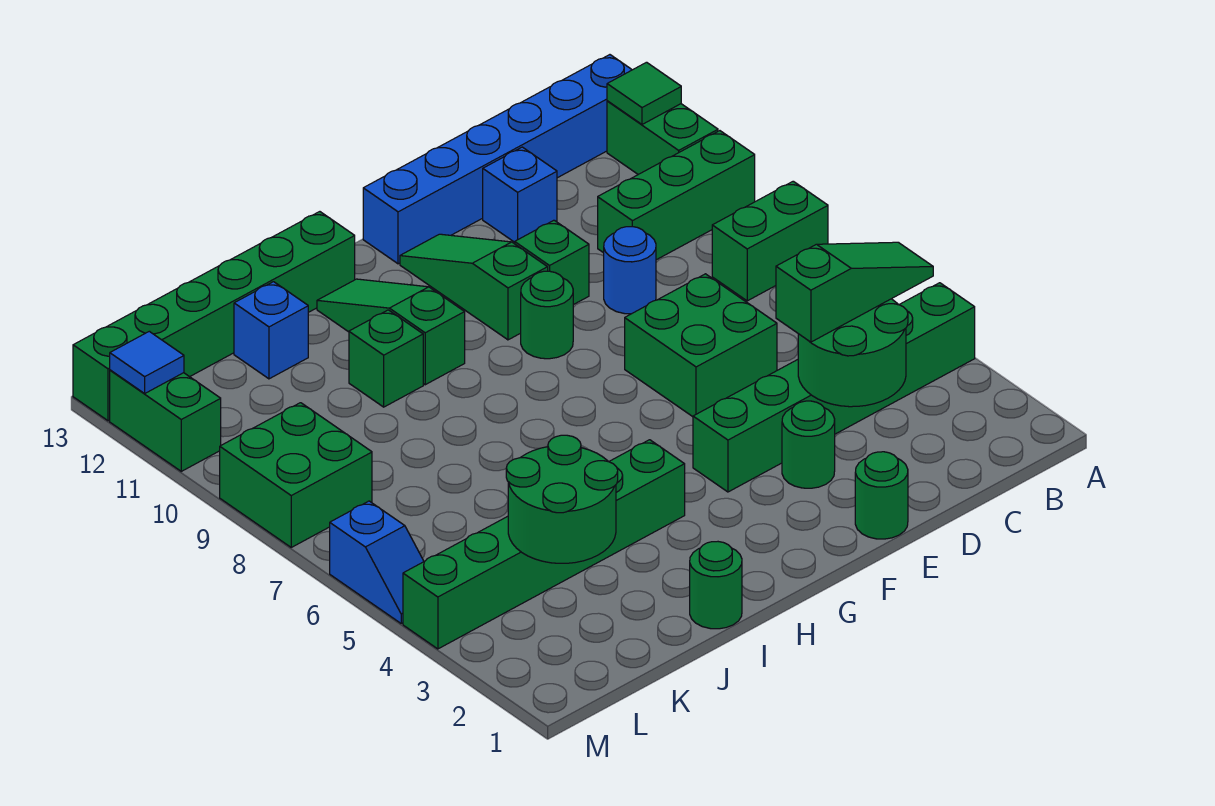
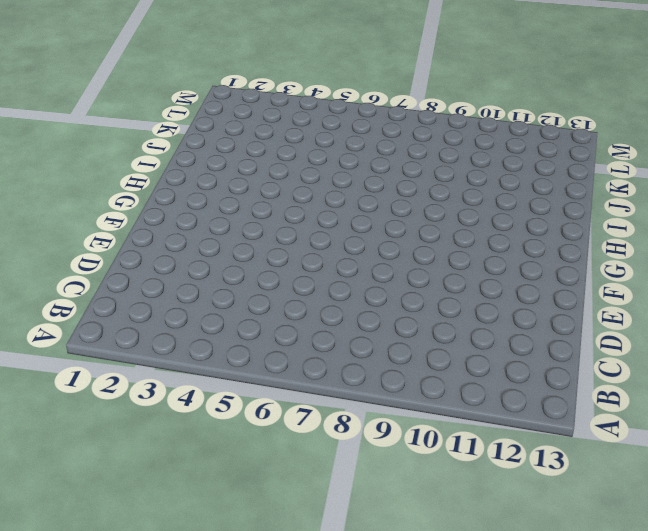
none -> green 1x6 brick [693,283,975,492]
none -> green 1x2 brick [712,181,828,301]
none -> green 1x3 brick [598,131,755,260]

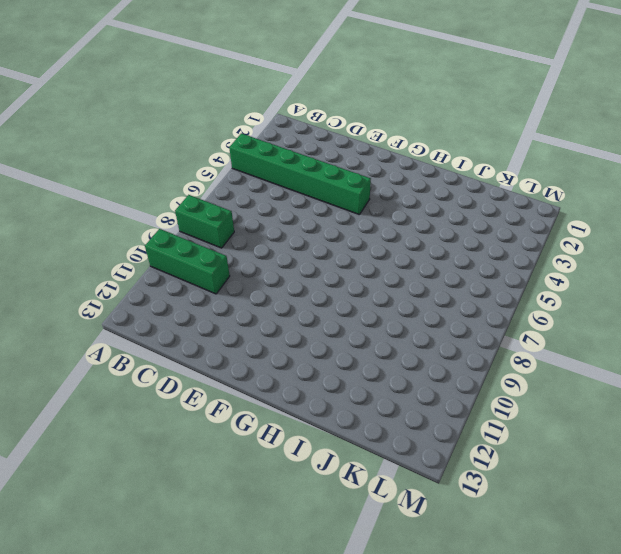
none -> green 1x2 brick [607,101,718,174]
none -> blue 1x6 brick [363,55,632,264]
none -> green 2x2 brick [625,274,777,417]

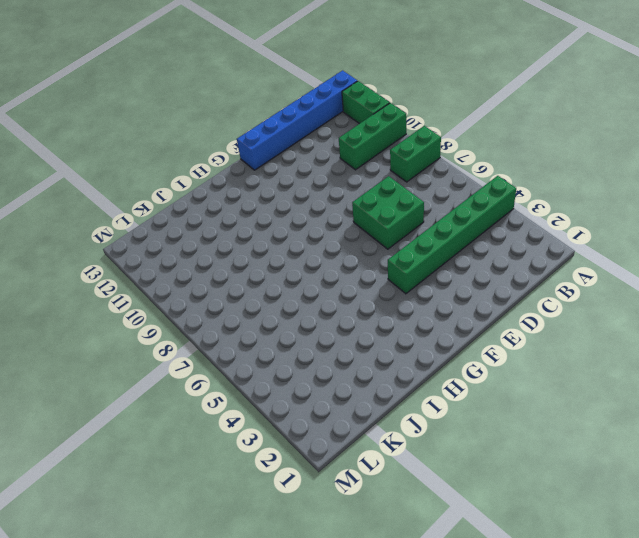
none -> blue 1x1 round brick [604,227,656,314]
none -> blue 1x1 brick [483,147,557,242]
none -> green 1x1 round brick [855,452,908,539]

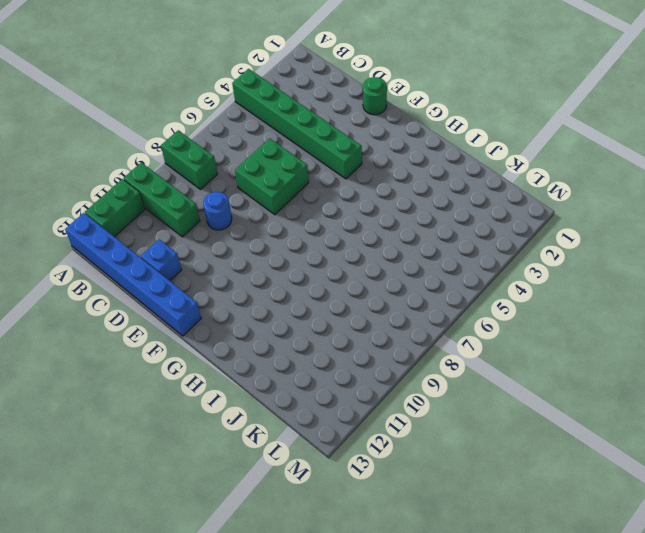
none -> green 1x1 round brick [782,401,835,488]
none -> green 1x1 brick [515,220,589,305]
none -> green 1x1 round brick [521,271,573,359]

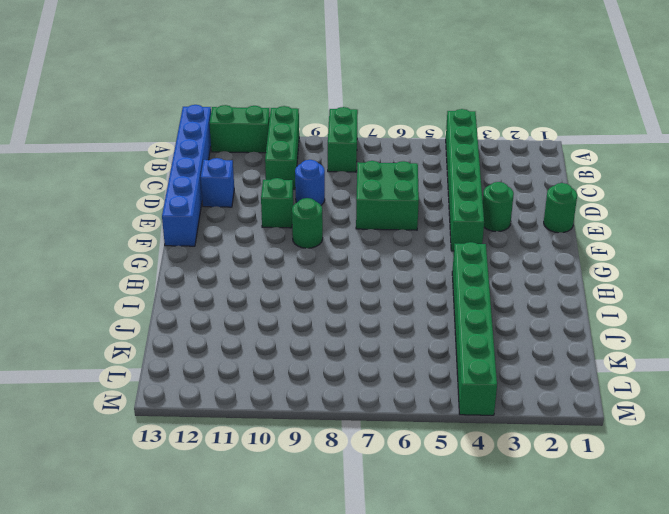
none -> green 1x3 slope [400,234,548,340]
none -> green 1x3 slope [317,279,465,385]
none -> green 1x6 brick [73,212,355,421]

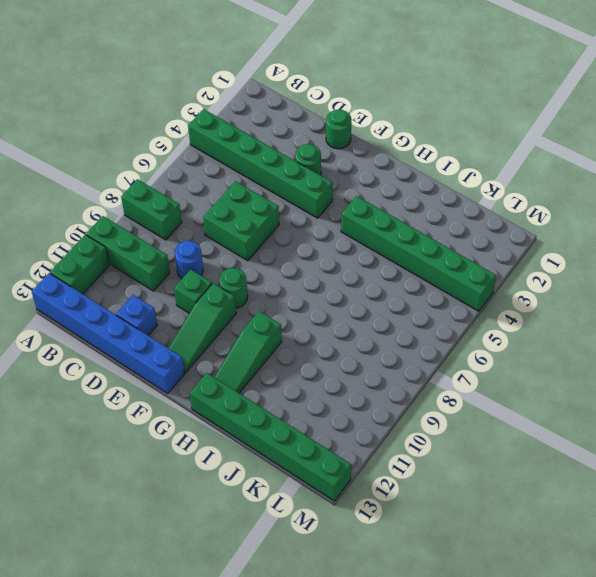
none -> green 1x1 round brick [690,542,742,629]
none -> green 1x1 brick [349,310,423,407]
none -> blue 1x1 brick [234,282,308,379]

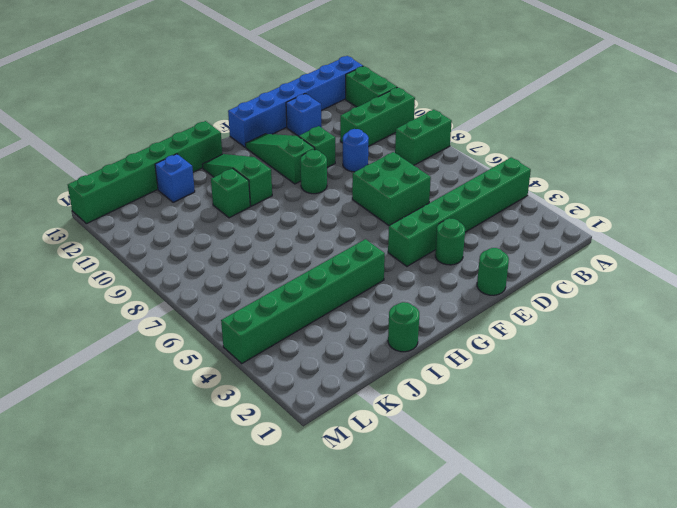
none -> green 2x2 brick [220,403,372,547]
none -> blue 1x2 slope [330,501,424,623]
none -> green 1x2 brick [110,370,221,471]

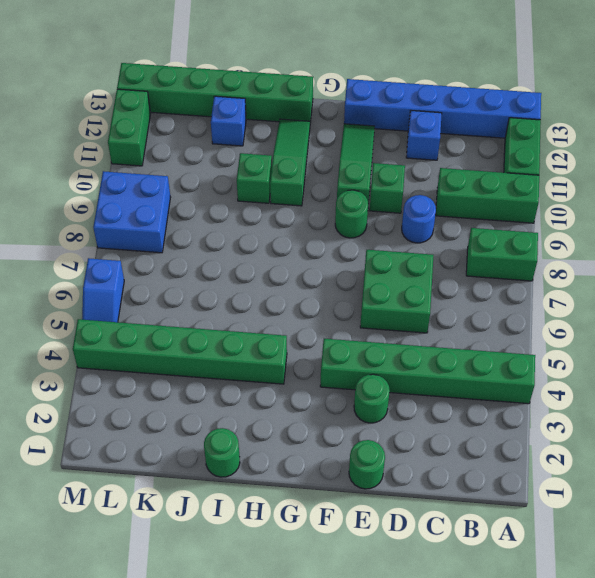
blue 2x2 brick [93,171,171,253] -> green 2x2 brick [220,403,372,547]
none -> green 1x1 tile [607,62,681,124]
none -> green 2x2 round brick [798,299,908,407]
none -> green 2x2 round brick [506,435,618,563]

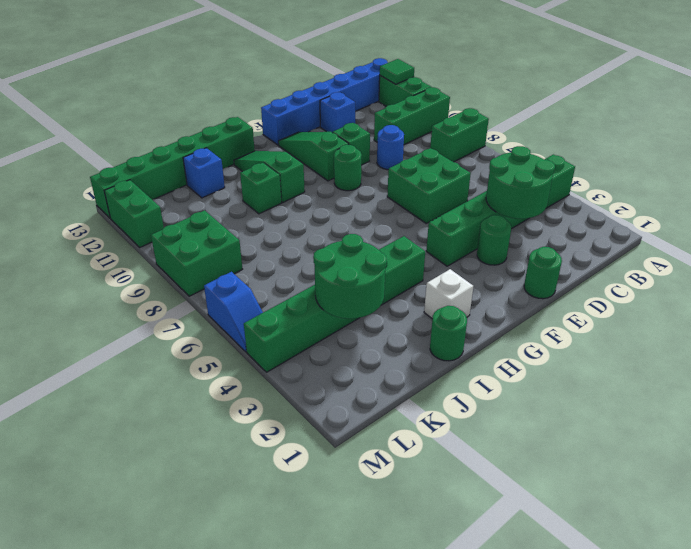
white 1x1 brick [424,269,474,319] -> none
none -> blue 1x1 tile [110,331,184,393]
none -> green 1x3 slope [776,242,933,342]

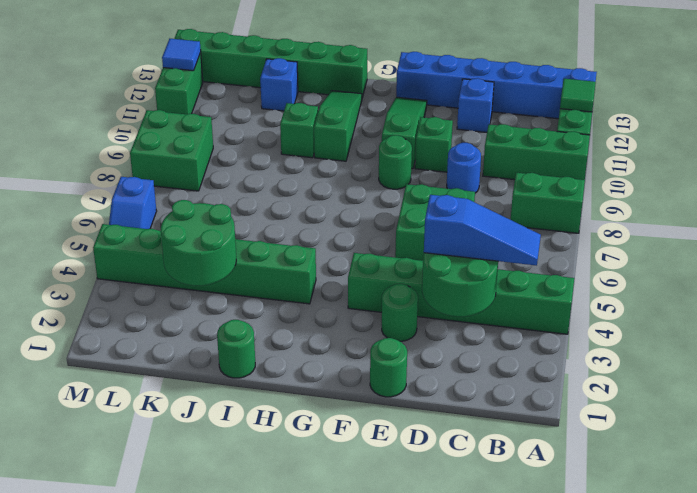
blue 1x3 slope [424,195,541,266] -> green 1x3 slope [776,242,933,342]

